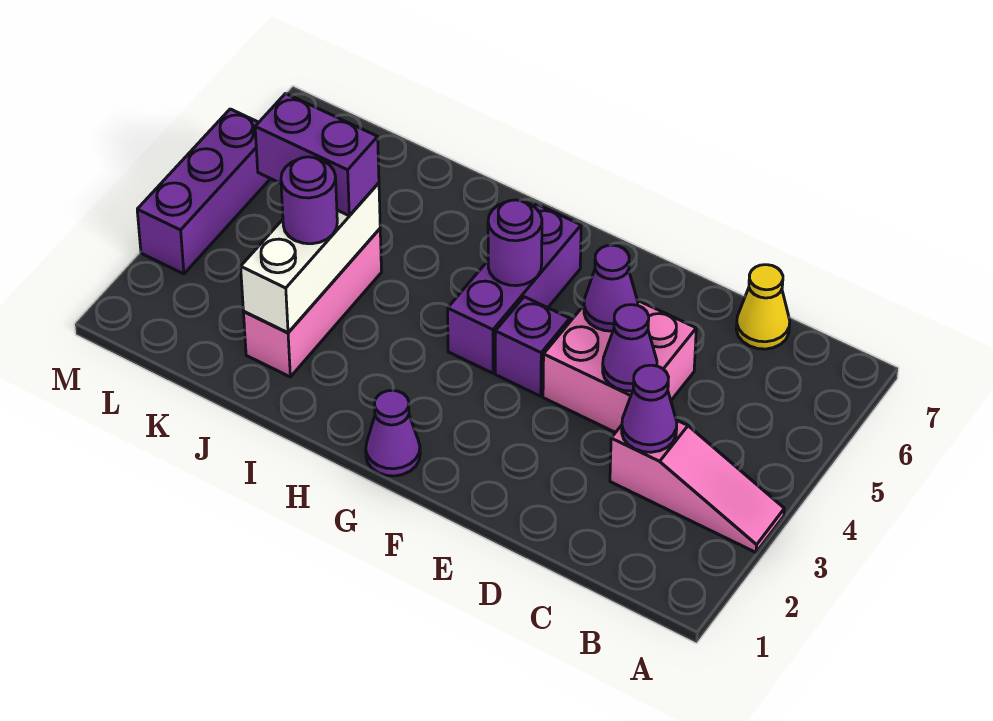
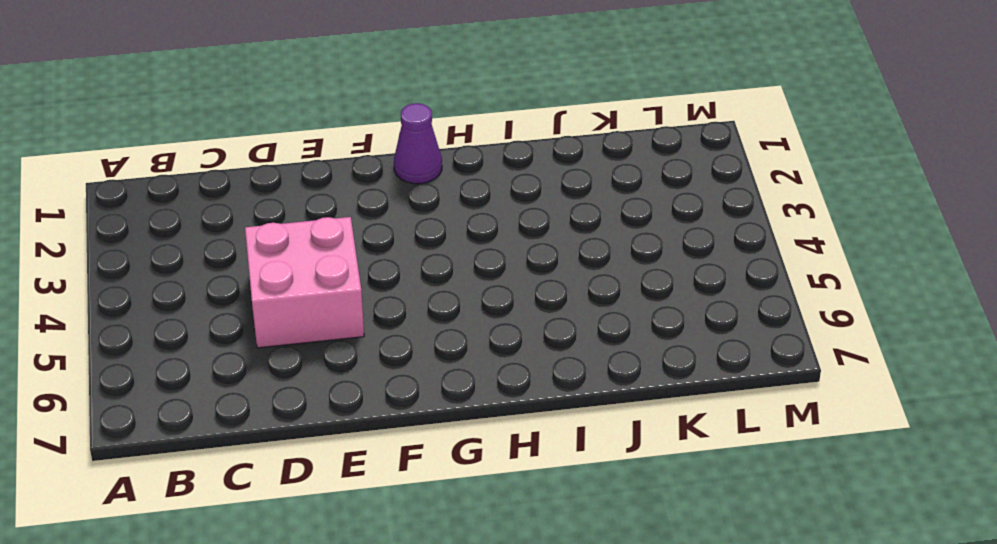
none -> pink 1x3 slope [610,420,784,552]
none -> yellow 1x1 cone [736,265,790,349]
none -> purple 1x1 brick [495,297,570,396]

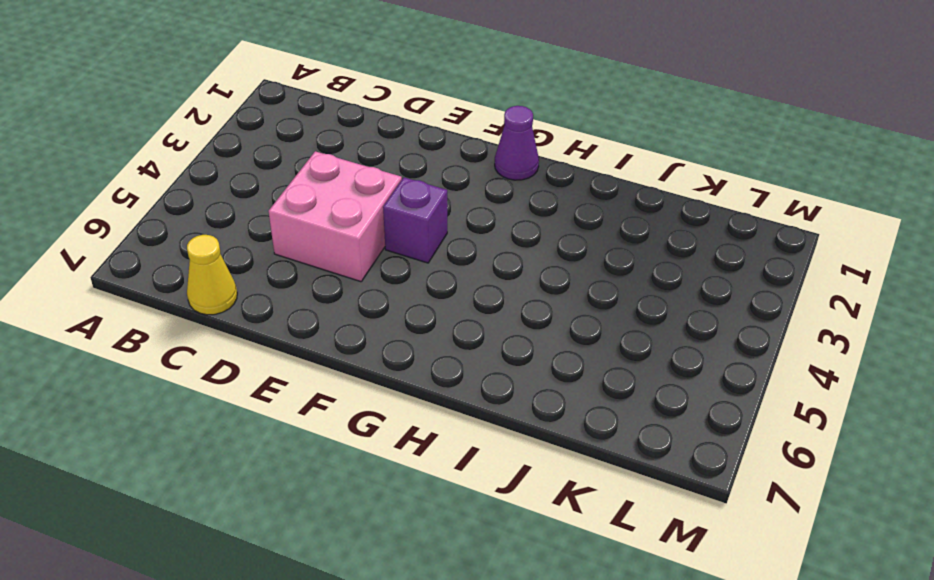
none -> pink 1x3 slope [610,420,784,552]
none -> purple 1x3 brick [448,204,581,373]
none -> pink 1x3 brick [244,229,381,377]

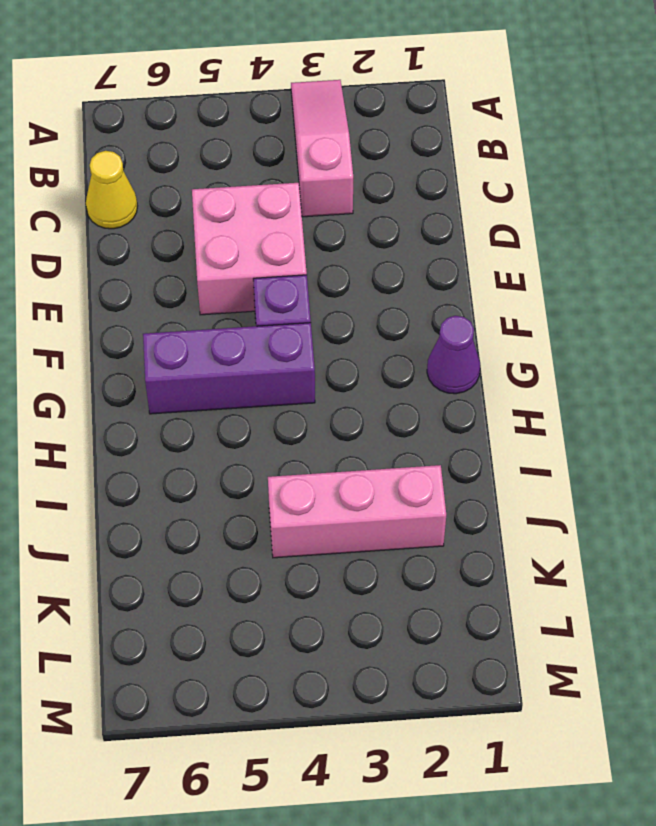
none -> purple 1x3 brick [137,109,270,274]
none -> purple 1x1 cone [622,365,677,452]
none -> purple 1x1 cone [603,305,657,391]

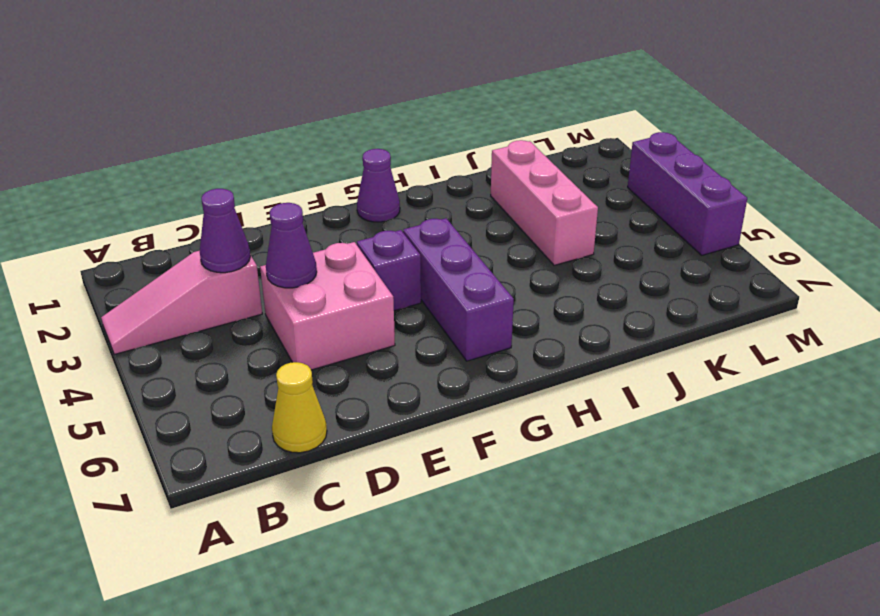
none -> purple 1x1 cone [584,245,638,331]
none -> purple 1x1 round brick [488,200,542,286]
none -> white 1x3 brick [241,183,380,333]

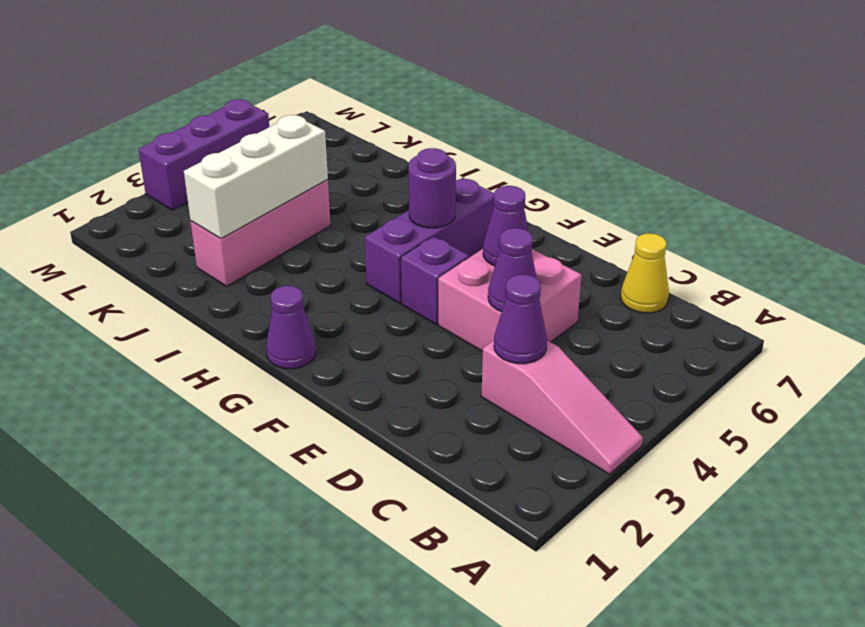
none -> purple 1x1 round brick [281,157,337,244]
none -> purple 1x2 brick [255,94,379,216]

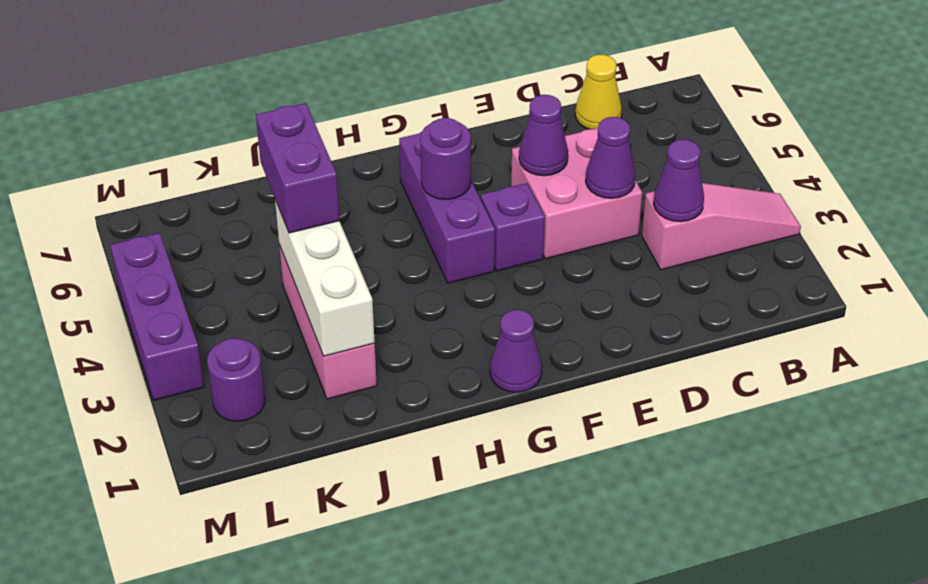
purple 1x2 brick [256,103,340,233] -> purple 1x2 brick turned to [255,94,379,216]
purple 1x1 round brick [207,338,265,421] -> purple 1x1 round brick moved to [281,157,337,244]

